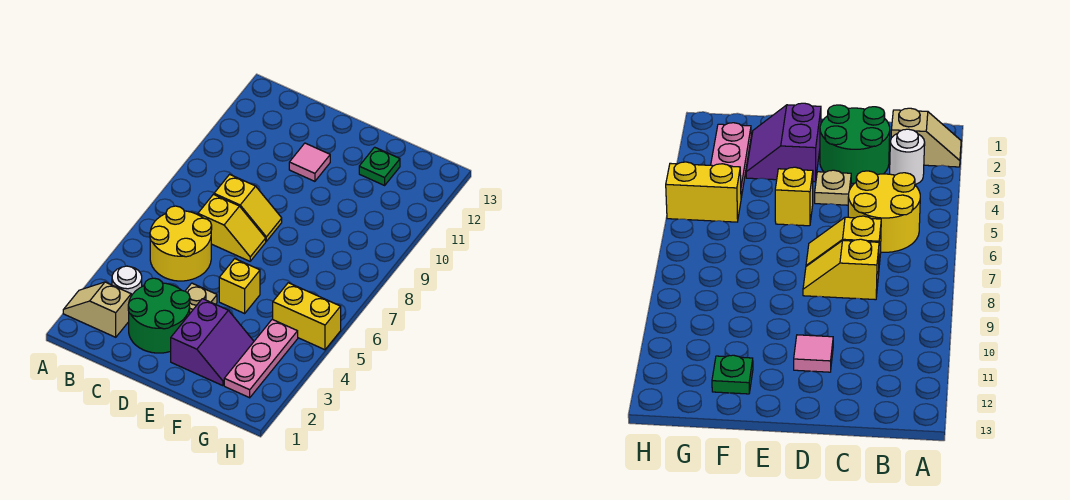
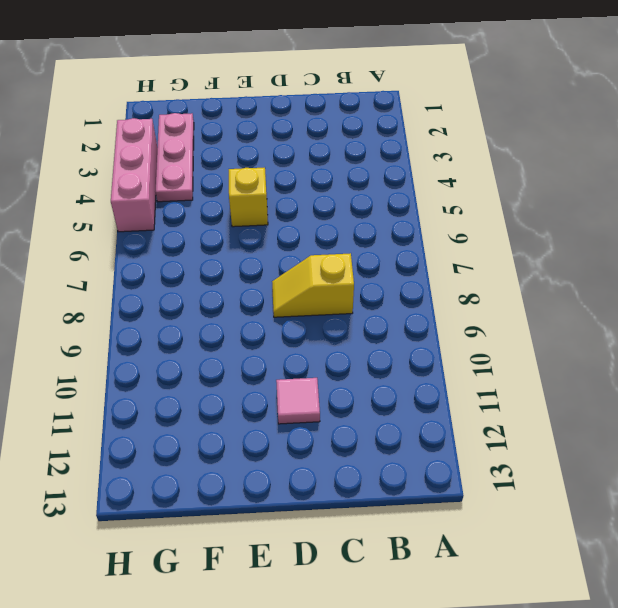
pink 1x3 brick [111,118,158,232] -> yellow 1x2 brick [273,283,341,350]
none -> tan 1x2 slope [63,282,131,337]
none -> white 1x1 round brick [112,266,142,296]
none -> yellow 2x2 round brick [150,206,212,281]

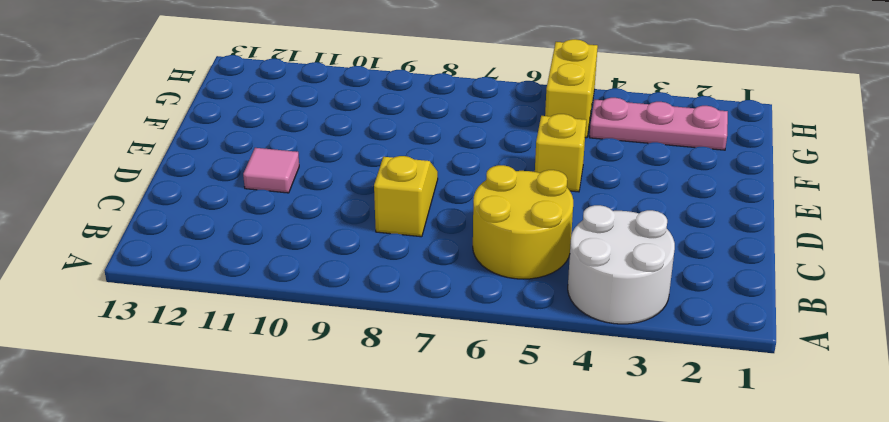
white 2x2 round brick [568,205,675,324] -> white 1x1 round brick [112,266,142,296]
none -> tan 1x2 slope [63,282,131,337]
none -> green 2x2 round brick [128,278,190,353]
none -> yellow 1x2 slope [198,194,266,261]

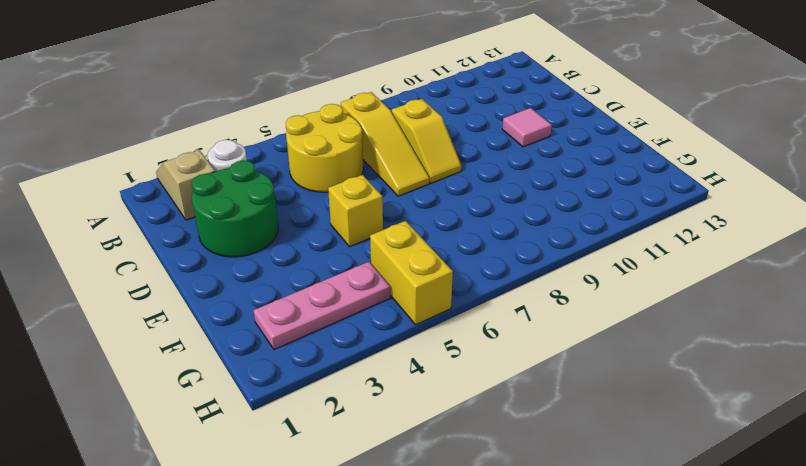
yellow 1x3 slope [341,92,429,196] -> yellow 1x2 slope [198,194,266,261]
none -> tan 1x1 plate [186,283,217,313]
none -> purple 2x2 slope [171,299,254,386]
none -> green 1x1 plate [359,147,400,185]

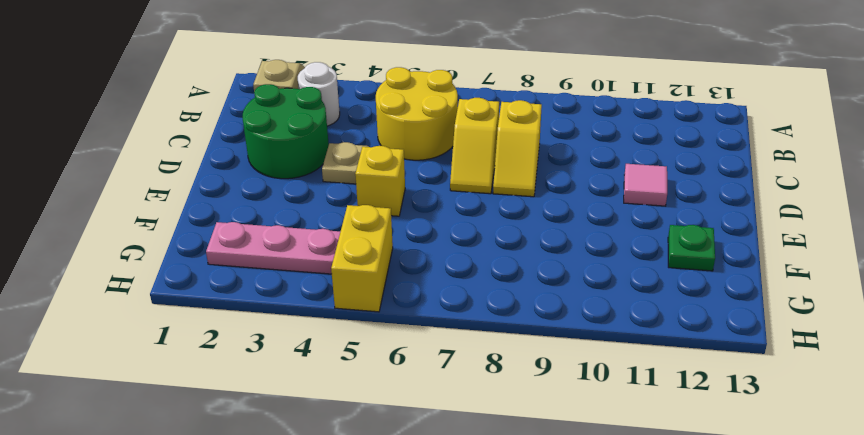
none -> purple 2x2 slope [171,299,254,386]

